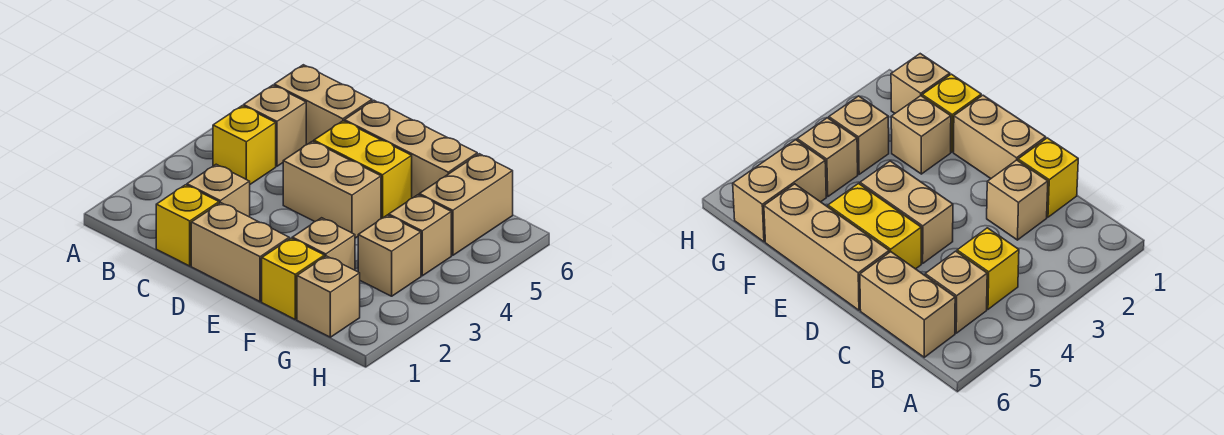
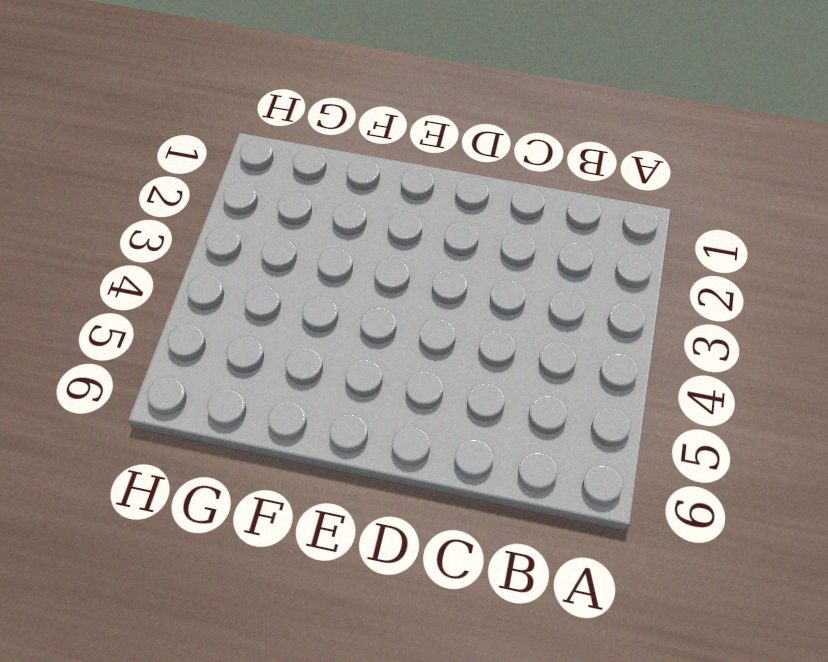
none -> yellow 1x1 brick [213,106,276,184]
none -> tan 1x1 brick [244,85,306,166]
none -> tan 1x2 brick [274,65,372,145]

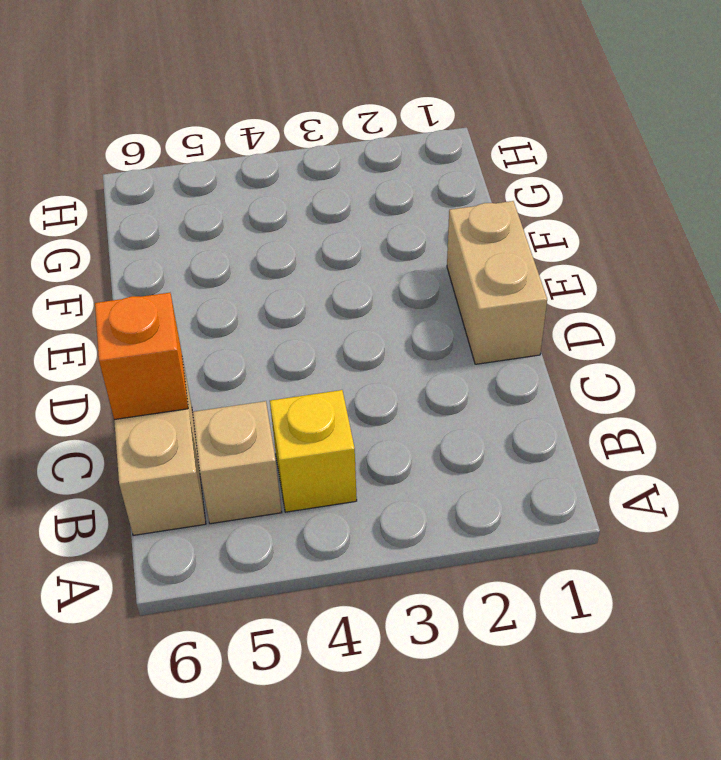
orange 1x1 brick [95,293,188,420] -> none
none -> yellow 1x1 brick [156,185,219,266]
none -> tan 1x1 brick [187,164,250,217]
none -> tan 1x2 brick [283,141,381,238]

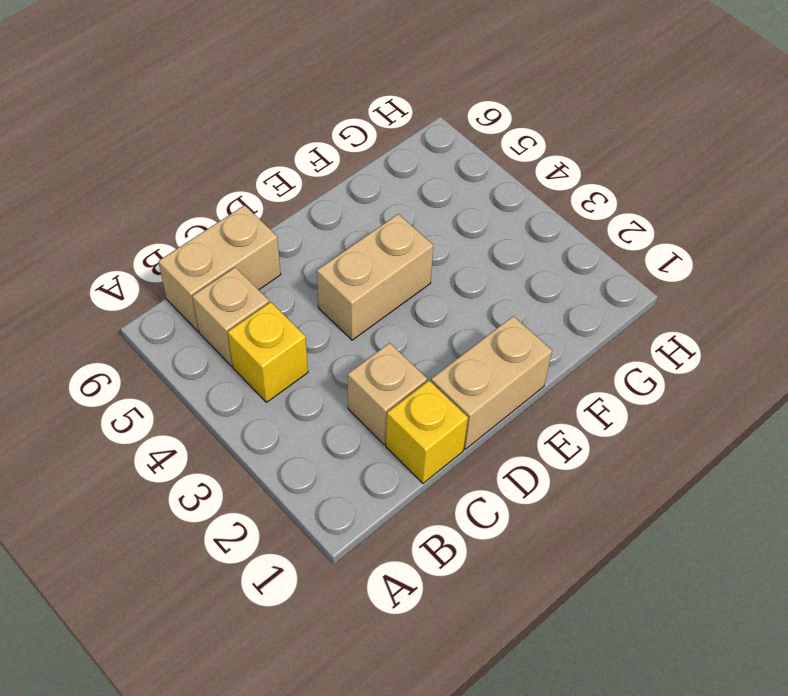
none -> yellow 1x2 brick [314,121,412,219]
none -> tan 1x3 brick [345,100,477,198]
none -> yellow 1x1 brick [262,238,324,319]

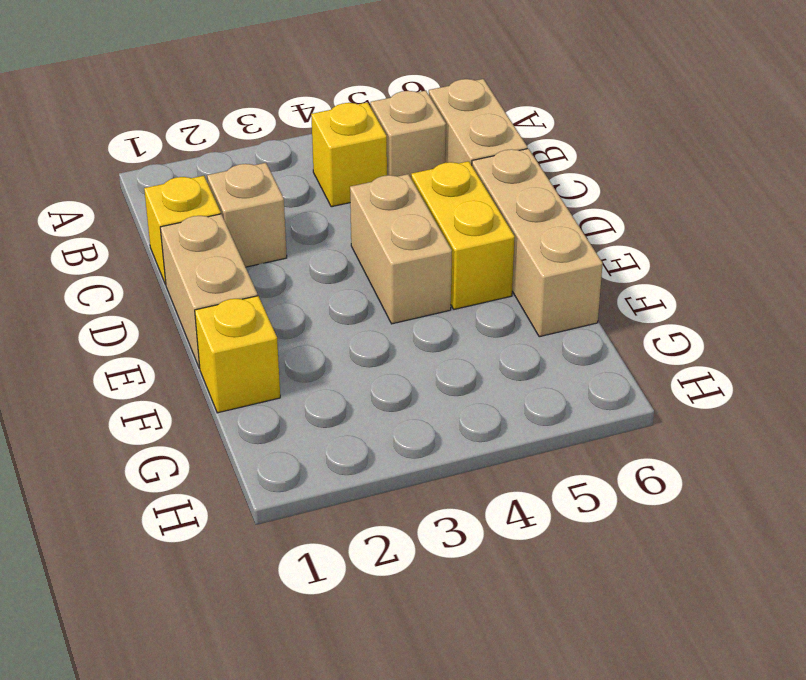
none -> tan 1x1 brick [292,218,355,270]
none -> tan 1x1 brick [297,256,360,337]
none -> tan 1x1 brick [358,215,421,296]

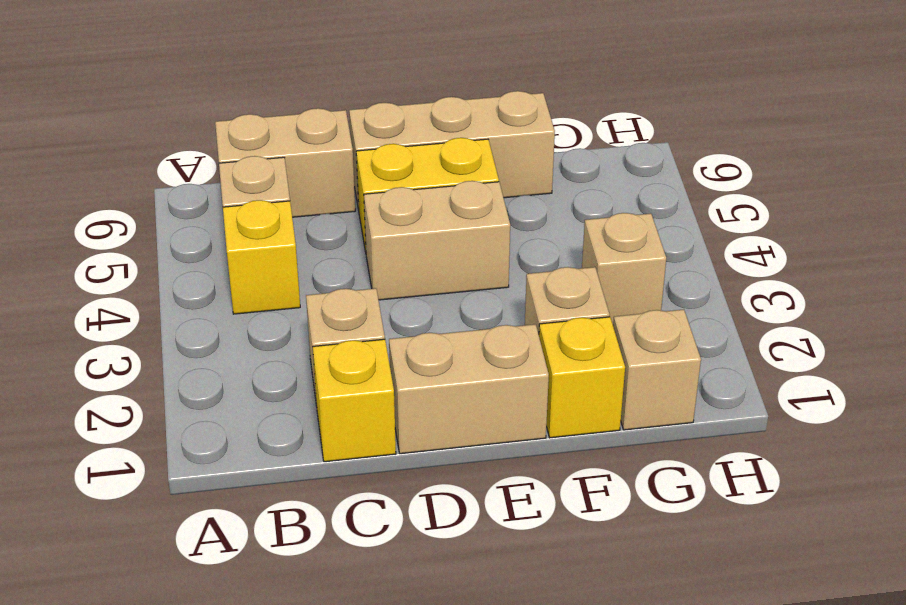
none -> tan 1x1 brick [389,195,451,276]
none -> tan 1x2 brick [419,154,513,255]

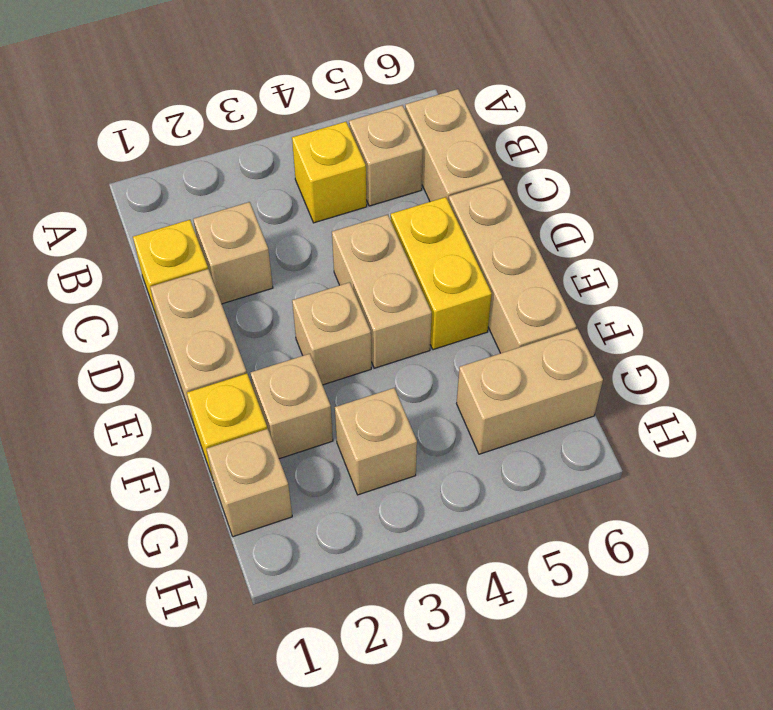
tan 1x1 brick [292,282,371,385] -> tan 1x1 brick moved to [389,195,451,276]

